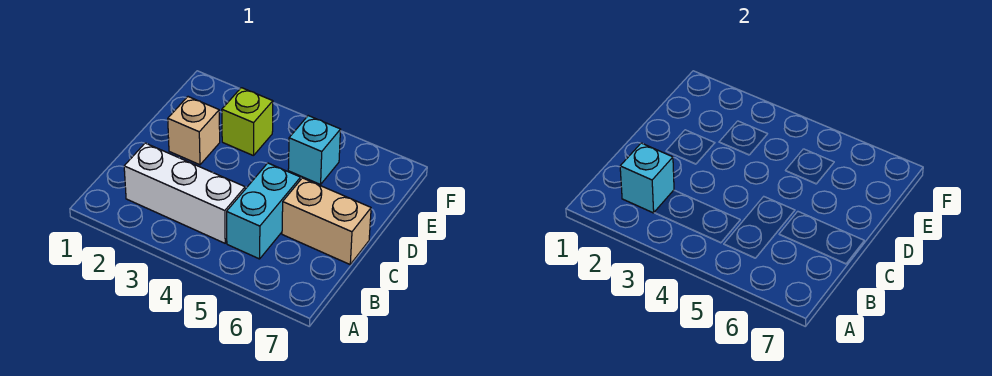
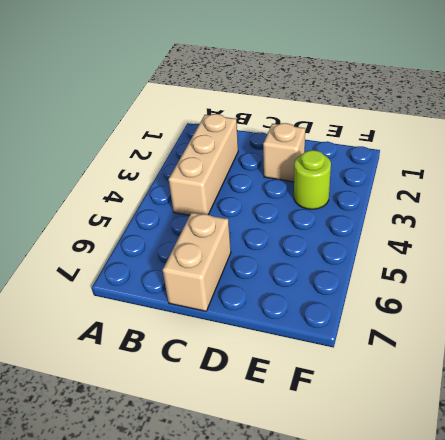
tan 1x3 brick [169,114,238,215] -> white 1x3 brick [124,143,245,243]
lime 1x1 round brick [294,150,331,209] -> lime 1x1 brick [222,88,273,156]
none -> cyan 1x2 brick [227,163,301,259]
none -> cyan 1x1 brick [288,116,341,185]

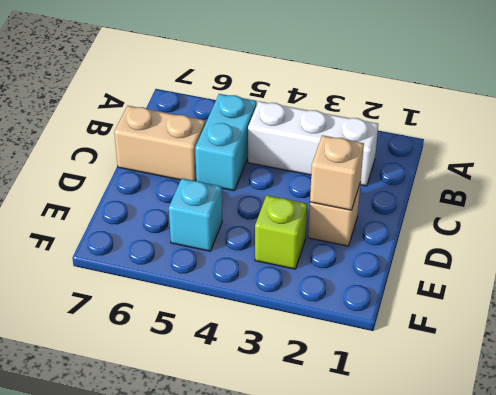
tan 1x1 brick [310,135,364,210] -> none
none -> cyan 1x1 brick [620,143,674,213]

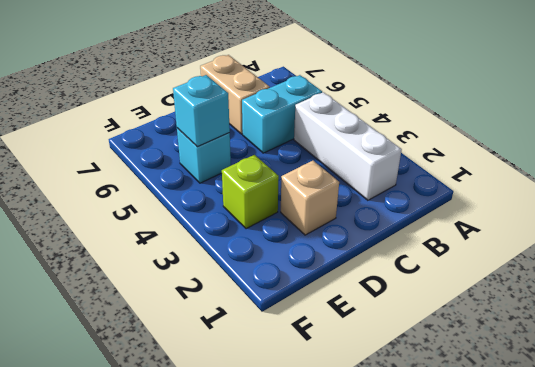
cyan 1x1 brick [173,75,230,147] -> cyan 1x1 brick moved to [620,143,674,213]

